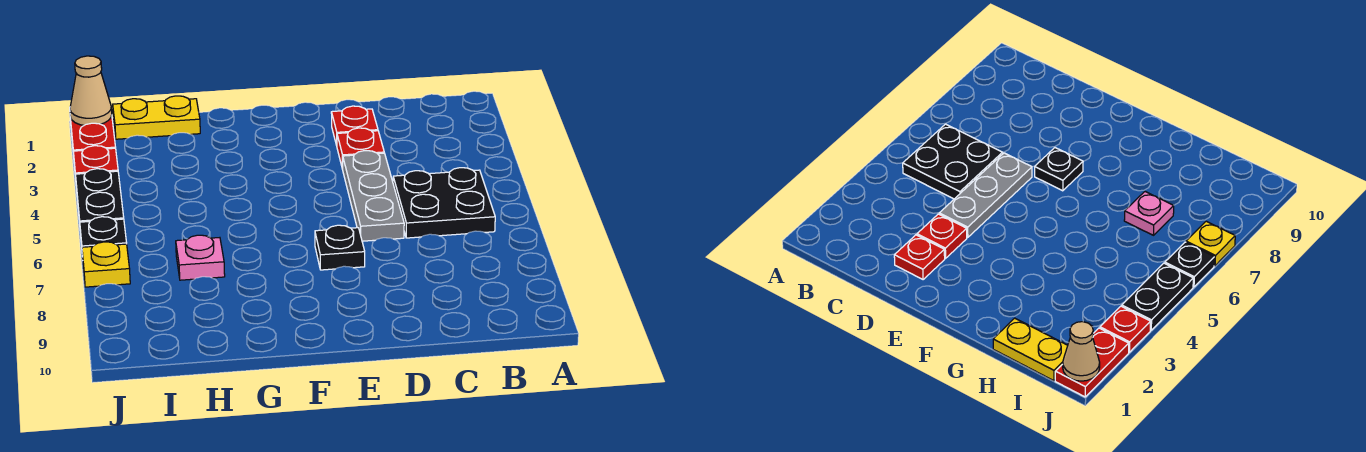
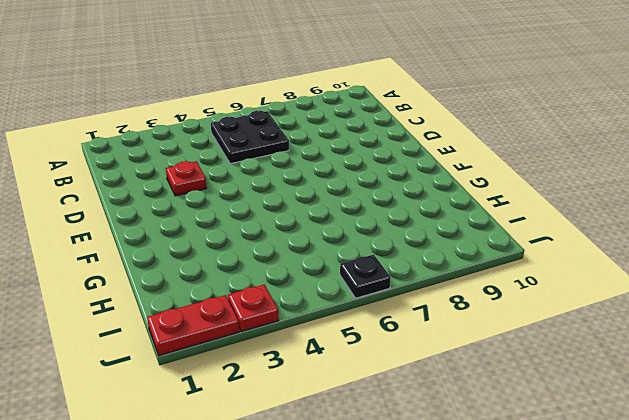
none -> red 1x1 plate [331,106,378,145]
none -> grey 1x3 plate [343,151,404,241]
none -> black 1x1 plate [315,225,365,270]

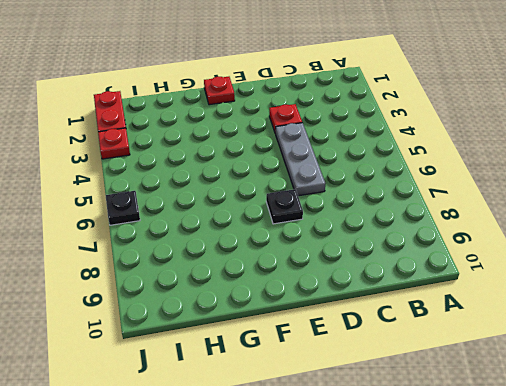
red 1x1 plate [204,77,235,105] -> red 1x1 plate moved to [331,106,378,145]
none -> black 2x2 plate [393,168,495,238]
none -> yellow 1x2 plate [113,96,200,139]
none -> pink 1x1 plate [176,235,225,280]

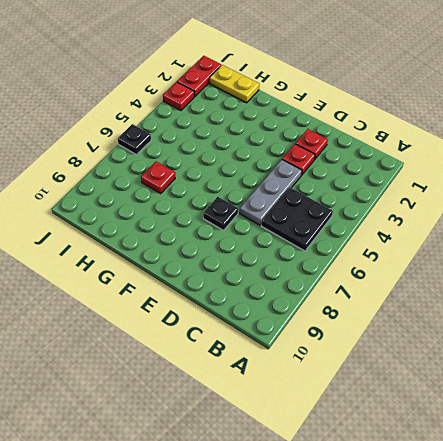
red 1x1 plate [141,162,175,193] -> pink 1x1 plate [176,235,225,280]
none -> black 1x2 plate [76,169,124,223]
none -> yellow 1x1 plate [82,242,130,287]
none -> tan 1x1 cone [70,56,112,125]

